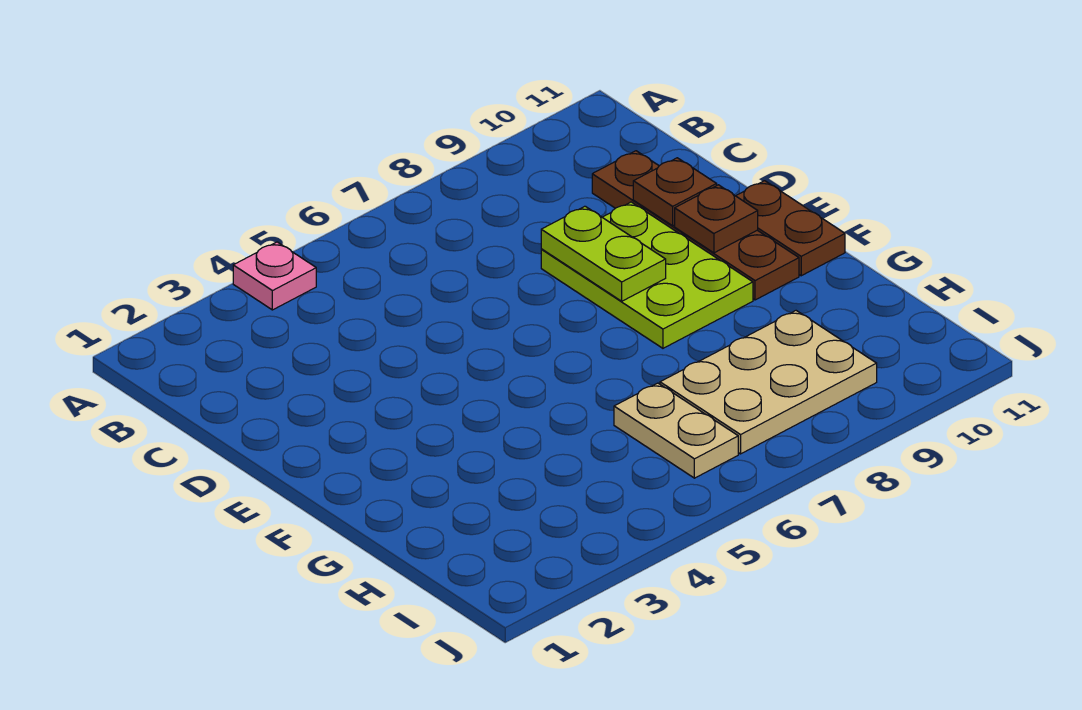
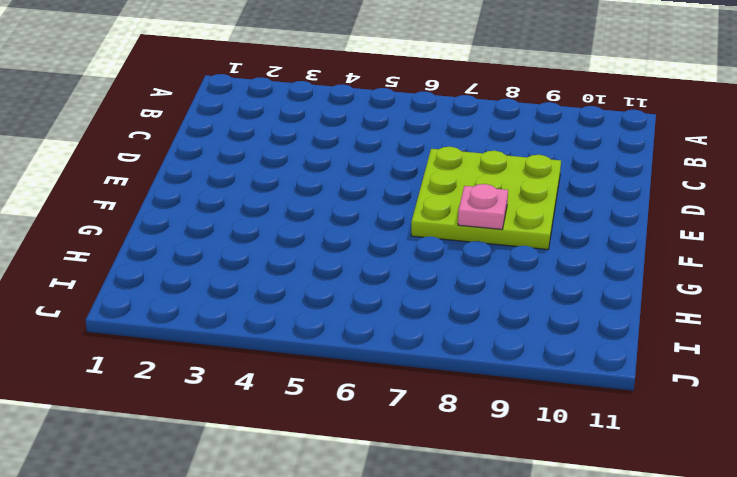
lime 3x3 plate [411,147,561,249] -> lime 2x3 plate [541,202,753,348]
pink 1x1 plate [458,184,508,229] -> pink 1x1 plate moved to [233,242,316,310]
none -> brown 1x4 plate [592,151,799,300]
none -> brown 1x2 plate [736,181,845,276]

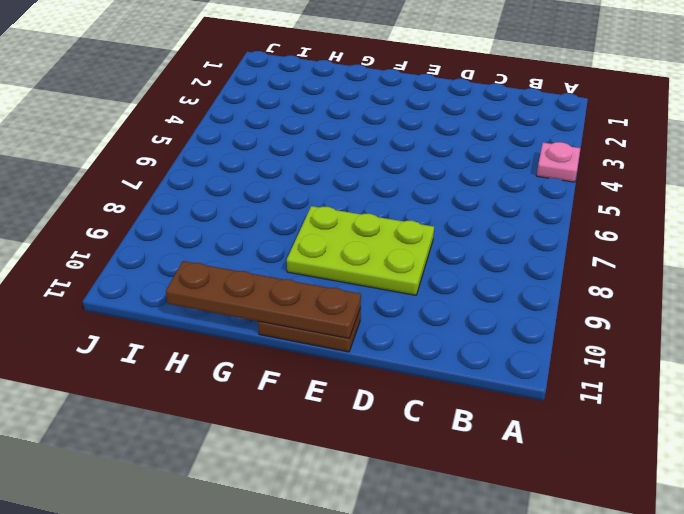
brown 1x4 plate [166,261,361,339] -> brown 1x4 plate moved to [592,151,799,300]
none -> tan 1x2 plate [614,383,738,478]
none -> tan 2x3 plate [660,311,877,454]

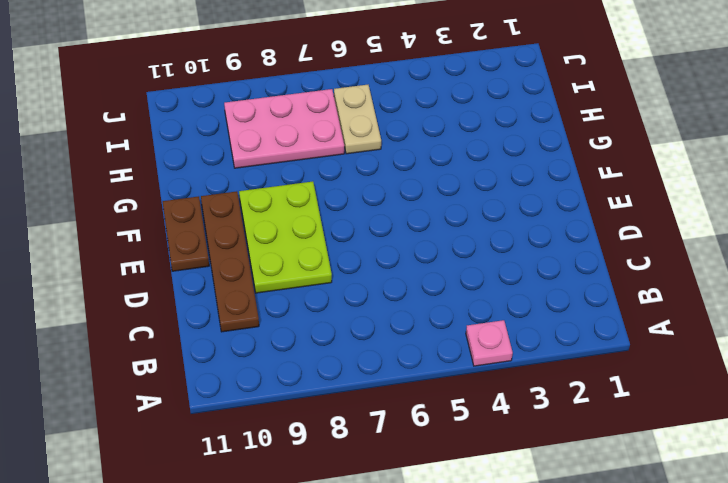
pink 2x3 plate [224,89,344,168] -> tan 2x3 plate [660,311,877,454]
none -> lime 1x2 plate [541,206,666,301]
none -> brown 1x1 plate [633,158,717,226]

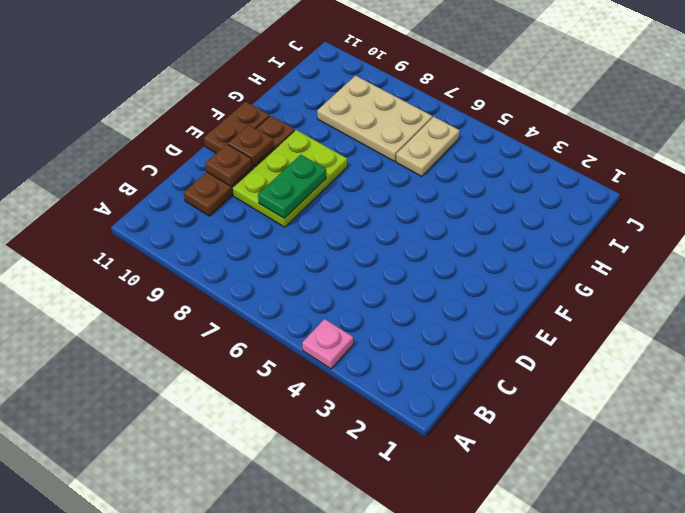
green 1x2 plate [258,155,326,218] -> lime 1x2 plate [541,206,666,301]

